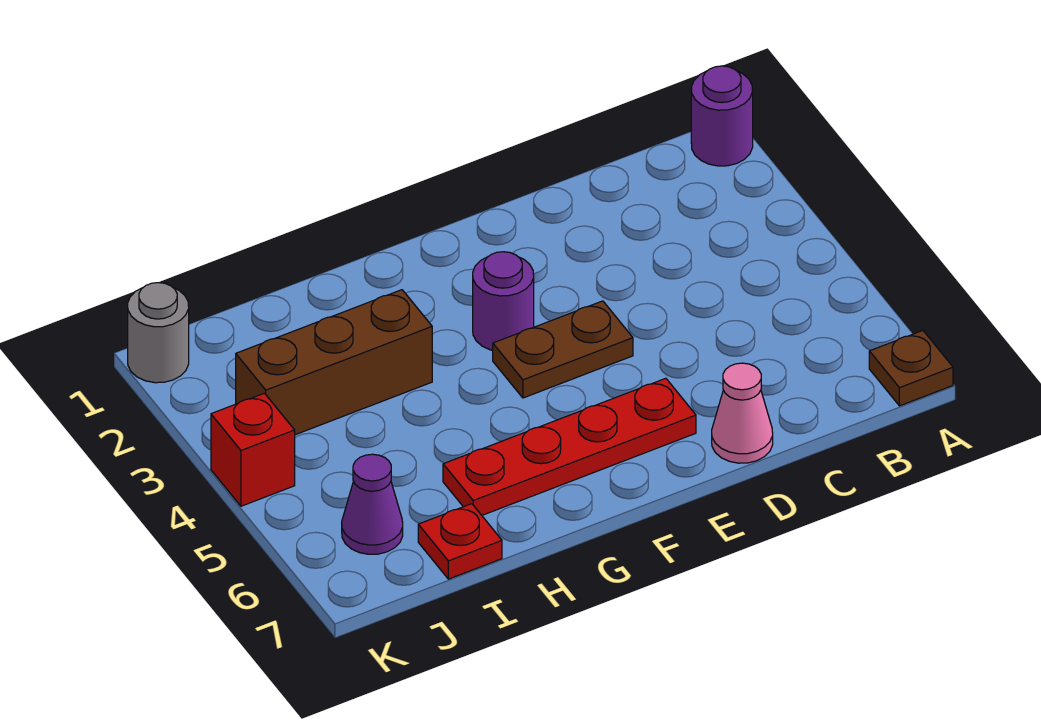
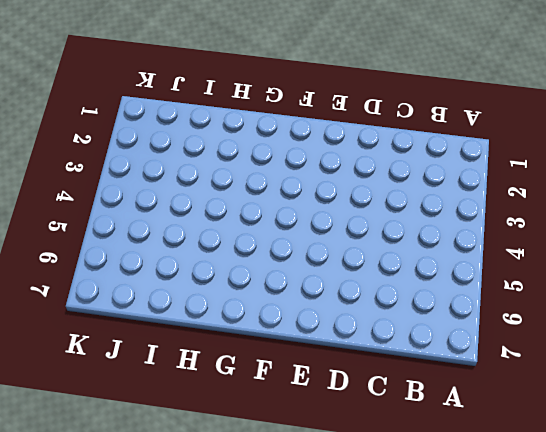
none -> purple 1x1 round brick [691,66,753,166]
none -> brown 1x1 plate [869,331,953,406]

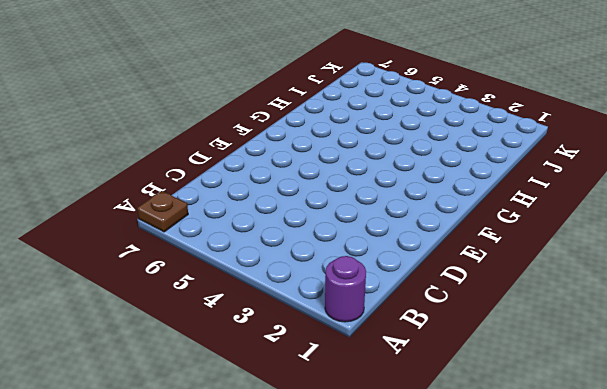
none -> pink 1x1 cone [712,363,773,463]
none -> brown 1x2 plate [493,301,633,398]

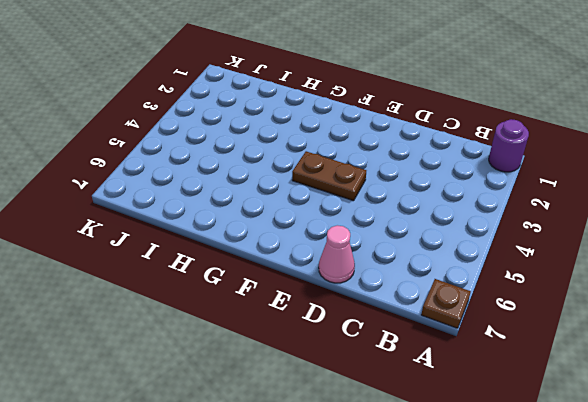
none -> red 1x4 plate [443,378,696,515]
none -> purple 1x1 round brick [473,252,534,350]

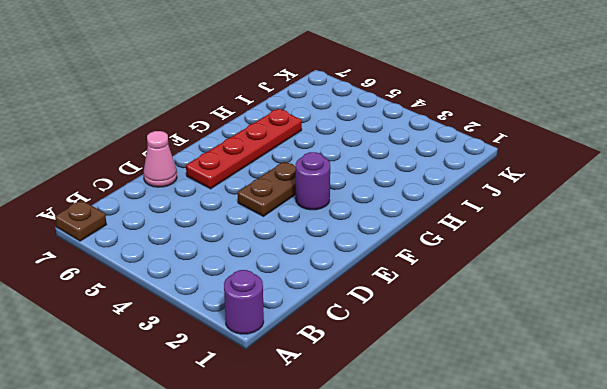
none -> brown 1x3 brick [236,290,432,435]
none -> red 1x1 plate [418,504,502,579]

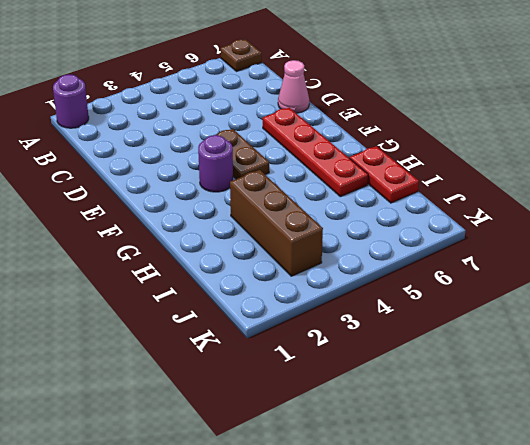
red 1x2 plate [350,146,419,203] -> red 1x1 plate [418,504,502,579]
none -> purple 1x1 cone [342,454,403,554]
none -> grey 1x1 round brick [128,283,189,383]

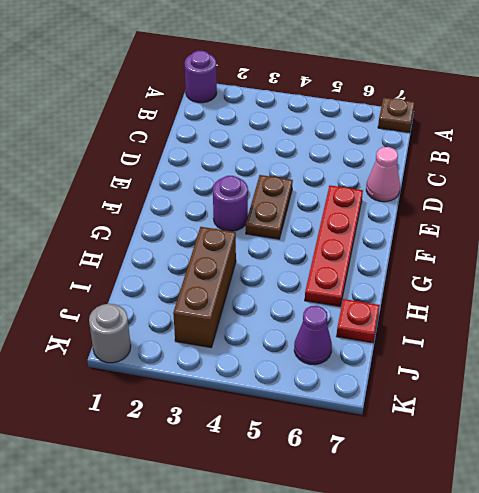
none -> red 1x1 brick [211,393,295,506]

